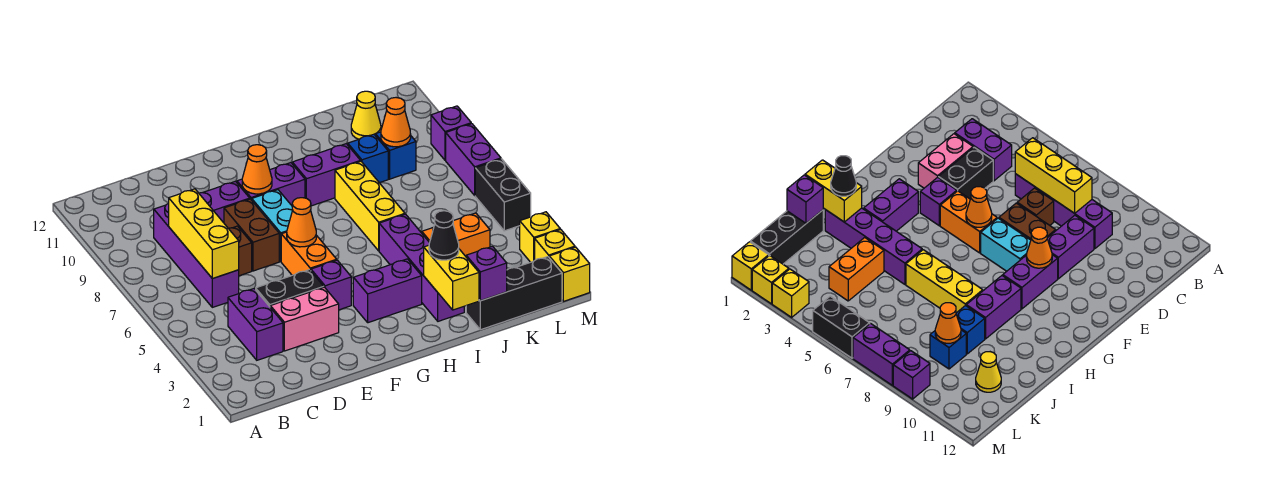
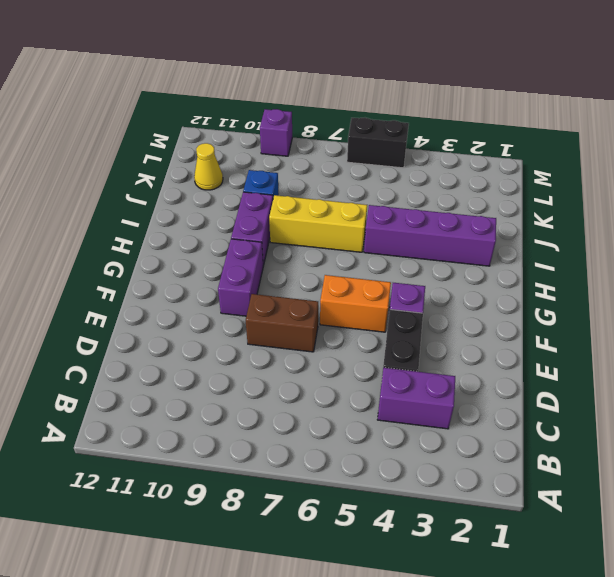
none -> purple 1x4 brick [154,203,239,307]
none -> pink 1x2 brick [270,287,339,351]
none -> brown 1x1 brick [228,226,252,276]
none -> purple 1x2 brick [199,181,250,223]

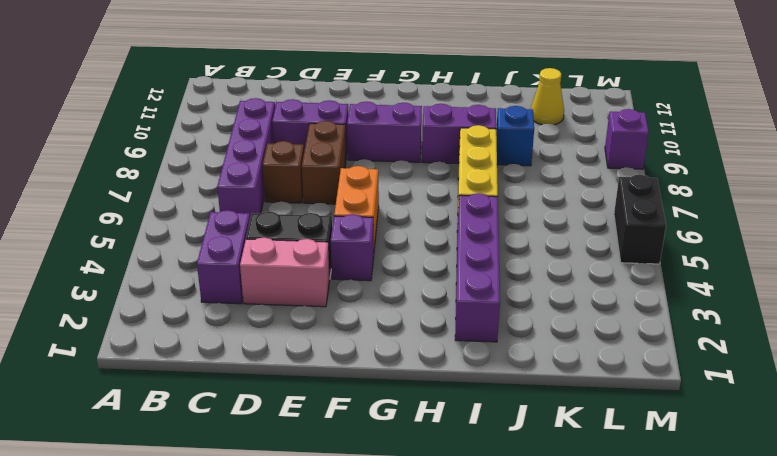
none -> cyan 1x2 brick [252,190,292,261]
none -> purple 1x2 brick [353,259,422,323]
none -> black 1x3 brick [466,257,562,330]
none -> orange 1x2 brick [422,213,490,256]

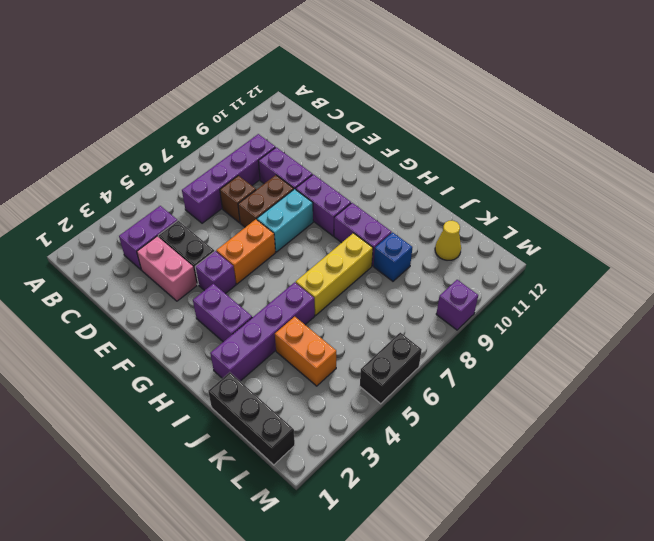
none -> blue 1x1 brick [375,132,416,179]
none -> yellow 1x1 brick [549,247,590,301]
none -> yellow 1x1 brick [535,229,575,260]
none -> yellow 1x1 brick [520,212,560,262]

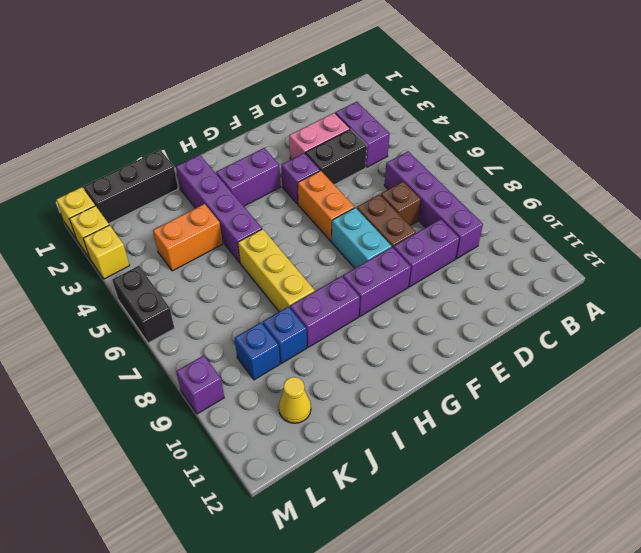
none -> purple 1x2 brick [446,124,501,195]
none -> yellow 1x3 brick [169,189,239,279]
none -> orange 1x1 cone [287,198,316,247]
none -> orange 1x1 cone [242,145,272,194]

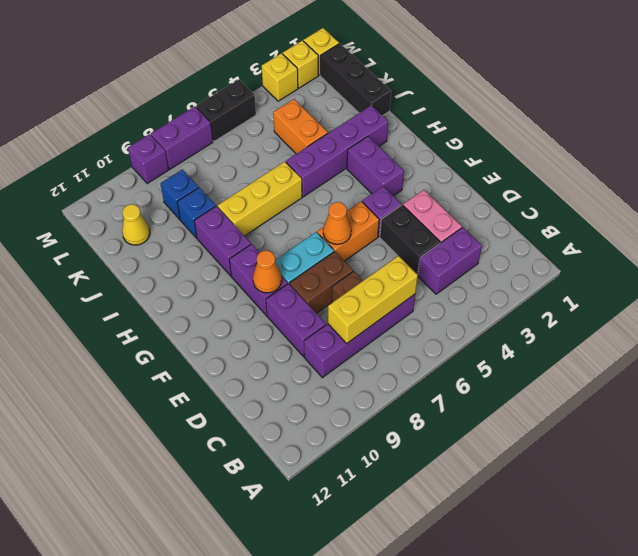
none -> yellow 1x2 brick [424,245,479,310]
none -> purple 1x1 brick [466,246,507,301]
none -> orange 1x1 cone [381,98,411,147]
none -> black 1x1 cone [429,211,459,260]

